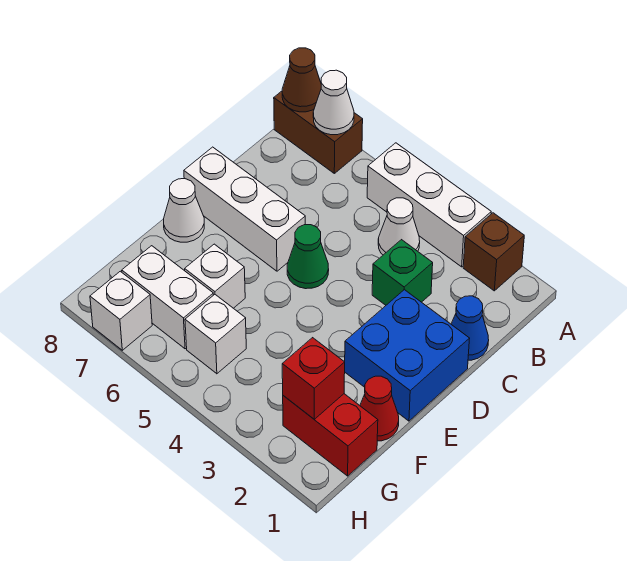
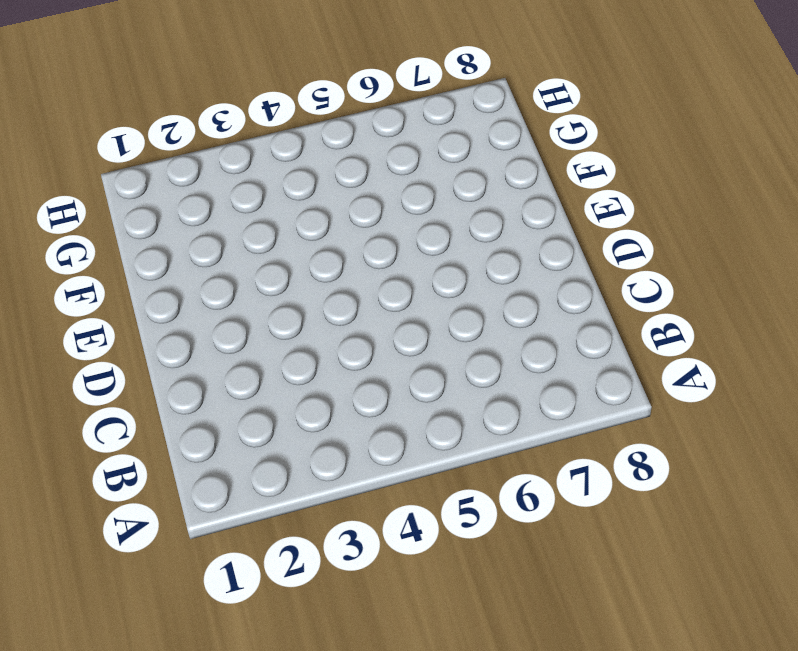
none -> brown 1x1 brick [463,213,524,291]
none -> white 1x3 brick [367,143,491,267]
none -> brown 1x2 brick [274,91,363,173]

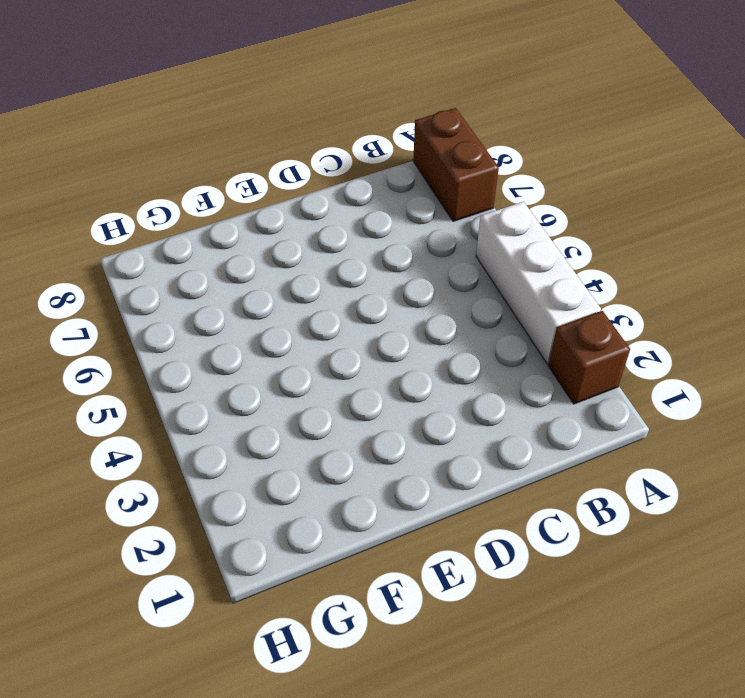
none -> white 1x1 cone [378,198,420,255]
none -> blue 1x1 cone [451,296,489,360]
none -> green 1x1 brick [372,240,433,305]

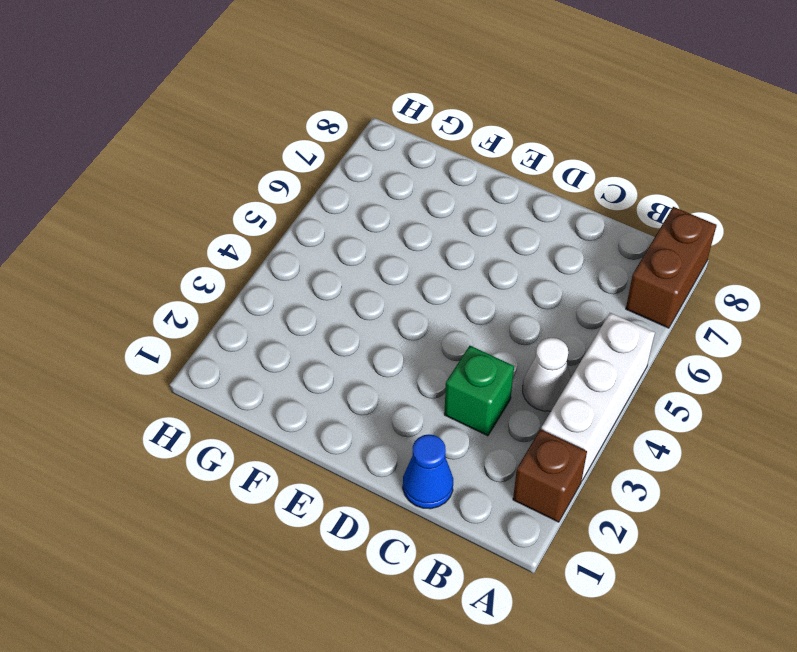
none -> blue 2x2 brick [345,290,470,421]
none -> green 1x1 cone [287,225,329,289]
none -> white 1x3 brick [184,147,305,271]

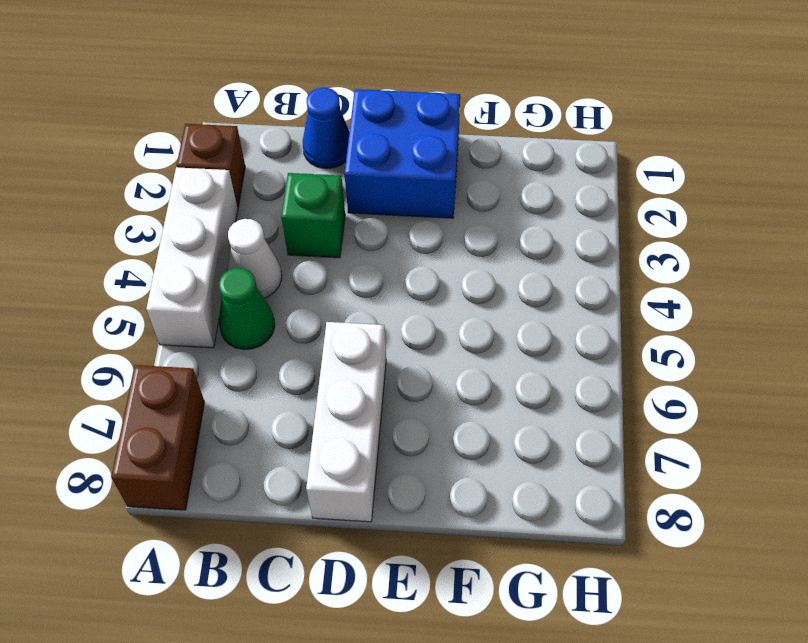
green 1x1 cone [219,268,275,350] -> green 1x1 cone moved to [287,225,329,289]
none -> white 1x1 cone [164,179,204,242]
none -> red 1x1 cone [360,376,399,441]
none -> white 1x1 brick [185,244,245,308]

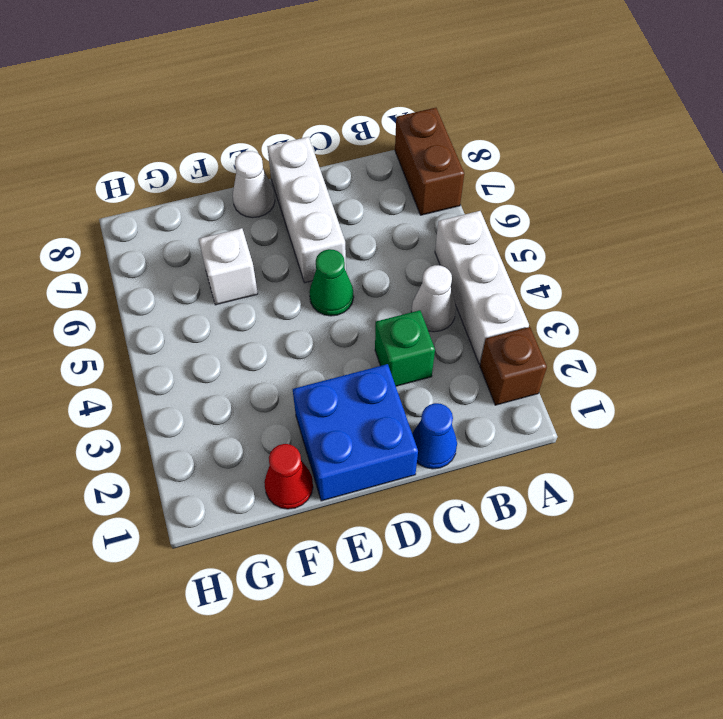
none -> red 1x2 brick [283,394,378,476]
none -> white 1x1 brick [185,295,246,374]
none -> white 1x2 brick [122,246,213,349]

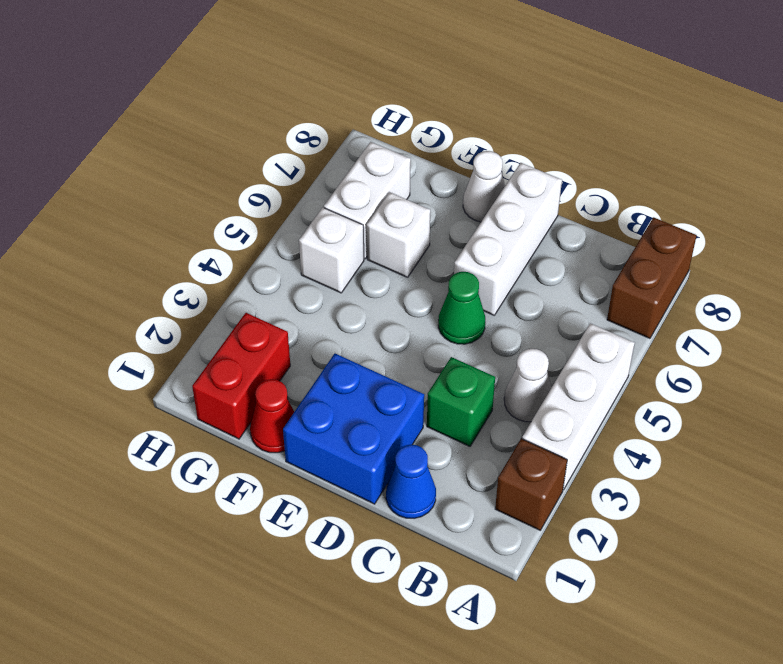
none -> white 1x1 brick [90,271,152,350]
none -> white 1x1 cone [313,70,354,135]
none -> brown 1x1 cone [282,48,321,112]

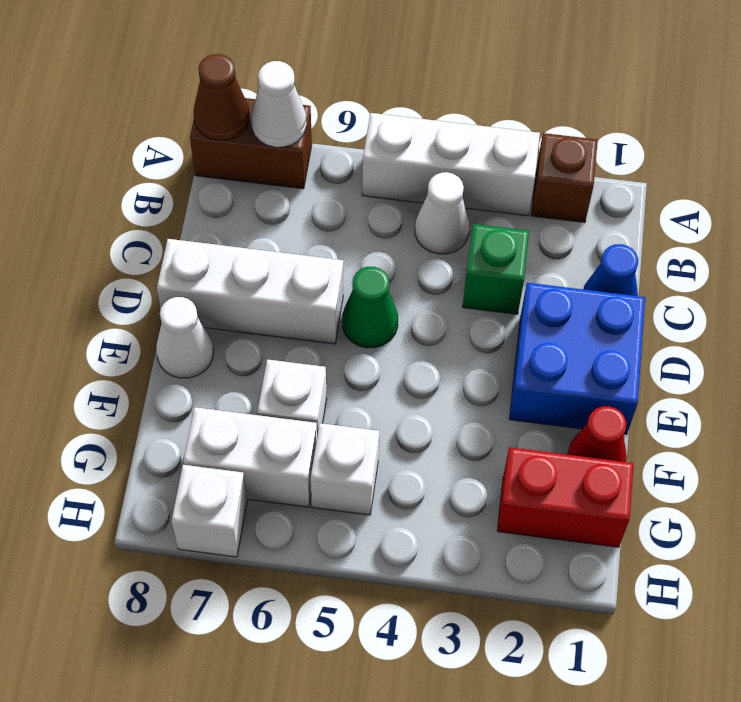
none -> red 1x1 brick [282,338,345,419]

